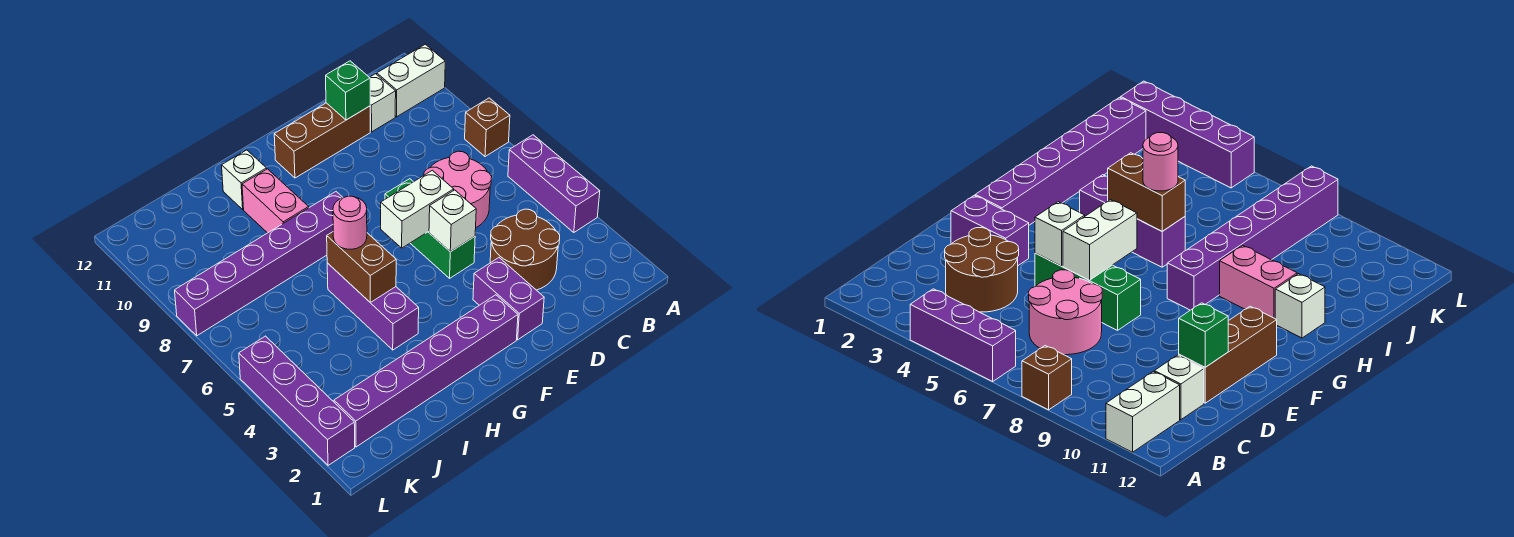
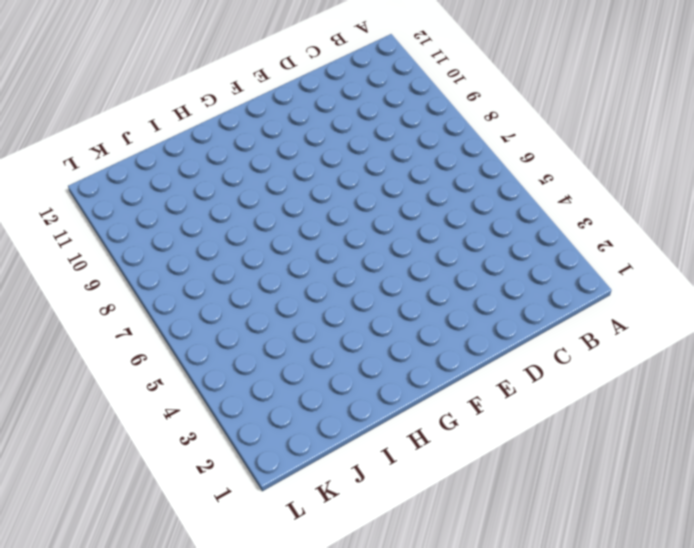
none -> purple 1x3 brick [508,135,600,233]
none -> brown 1x1 brick [465,98,510,157]
none -> white 1x2 brick [377,44,445,117]

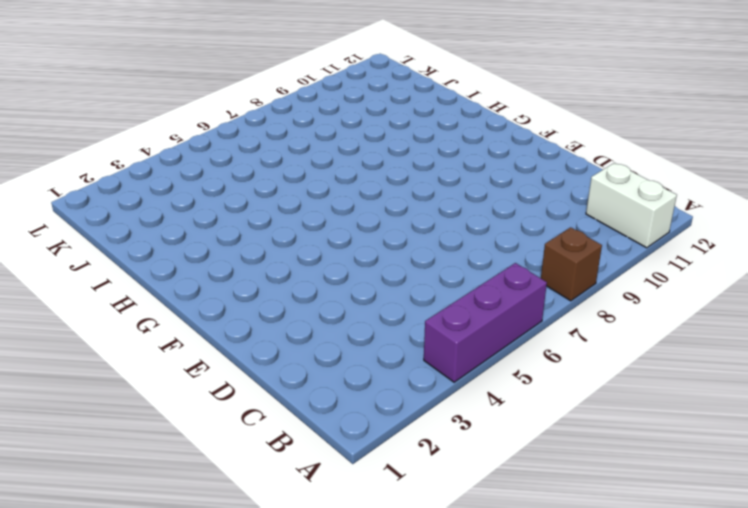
none -> brown 2x2 round brick [490,209,560,290]
none -> pink 2x2 round brick [424,151,492,227]
none -> white 1x1 brick [370,74,396,132]

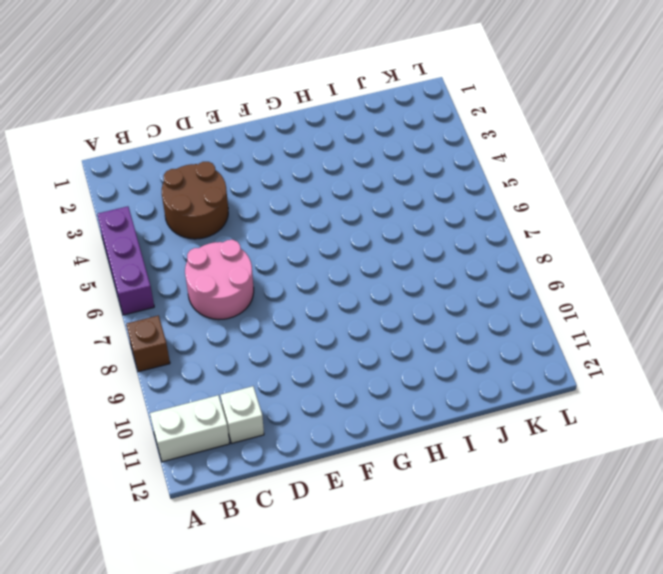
none -> brown 1x3 brick [274,103,370,178]
none -> purple 1x2 brick [473,258,544,340]
none -> green 1x3 brick [385,179,475,278]

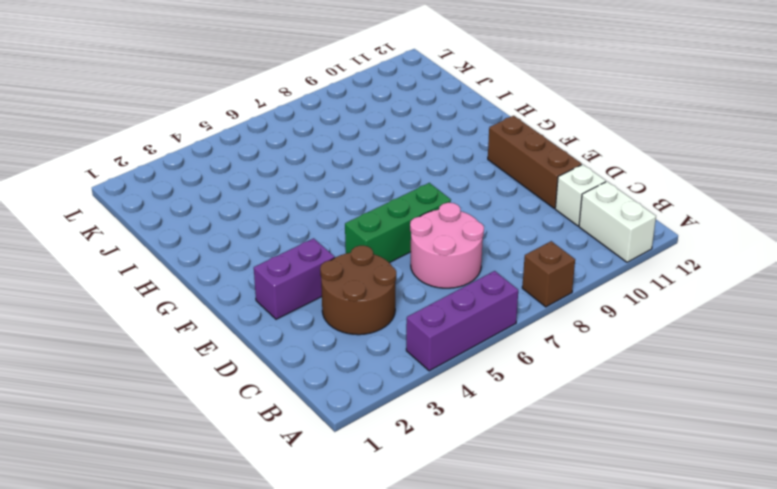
none -> purple 1x6 brick [334,295,518,447]
none -> purple 1x6 brick [175,192,343,336]
none -> purple 1x3 brick [327,263,419,350]

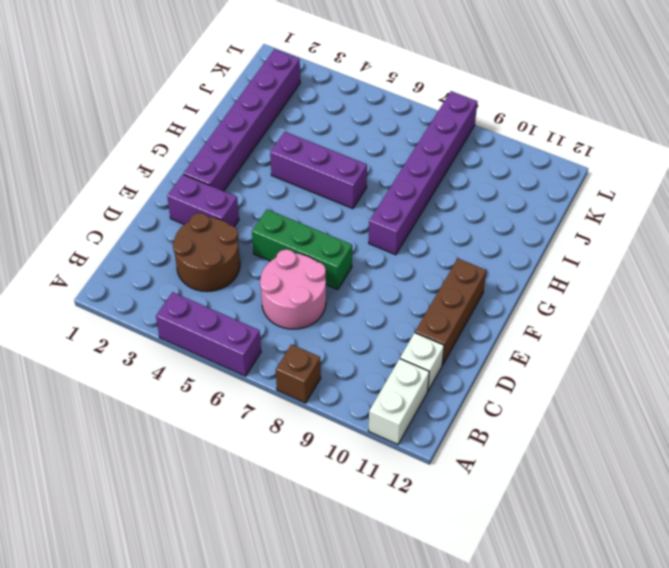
none -> pink 1x2 brick [242,169,309,233]
none -> white 1x1 brick [222,150,267,209]
none -> purple 1x4 brick [239,336,355,465]

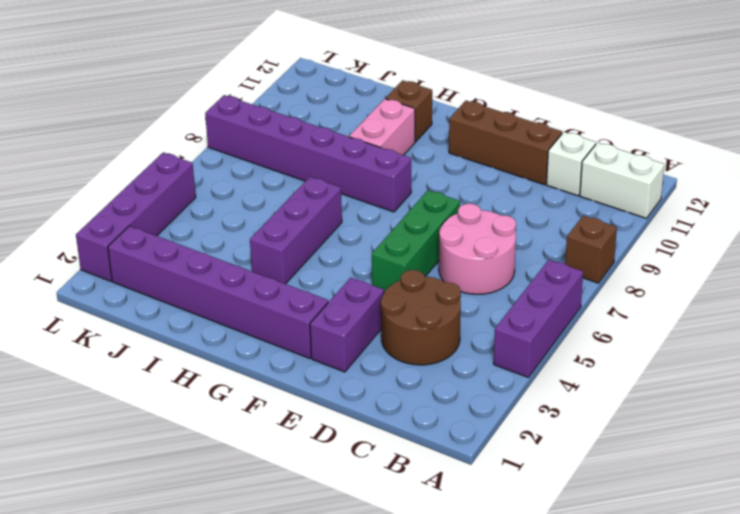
brown 1x1 brick [386,80,432,142] -> white 1x1 brick [222,150,267,209]
none -> green 1x1 brick [326,61,370,120]
none -> white 1x1 brick [429,190,476,252]
none -> white 1x2 brick [381,170,454,248]

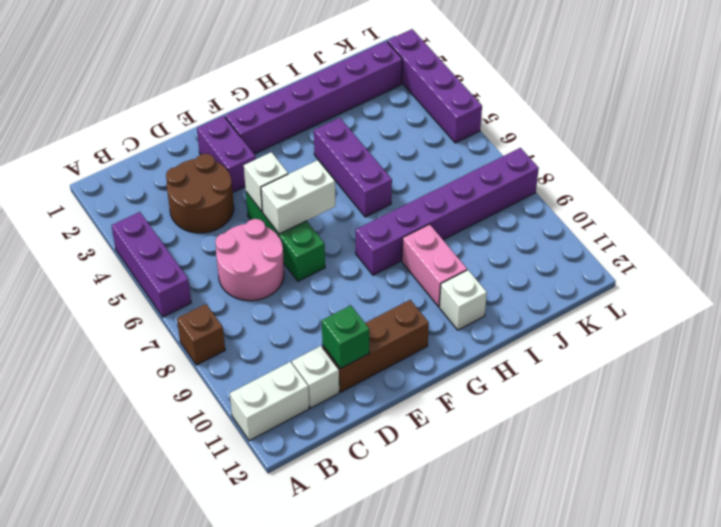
none -> brown 1x2 brick [327,232,396,302]
none -> pink 1x1 round brick [333,196,367,249]

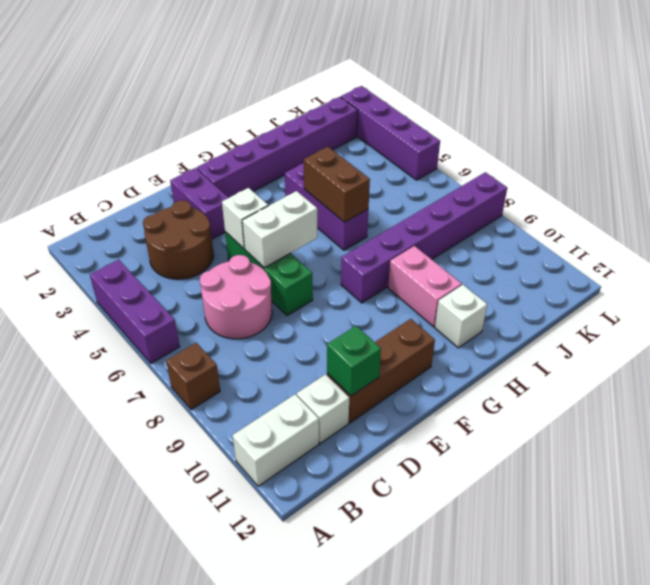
none -> pink 1x1 round brick [333,196,367,249]

